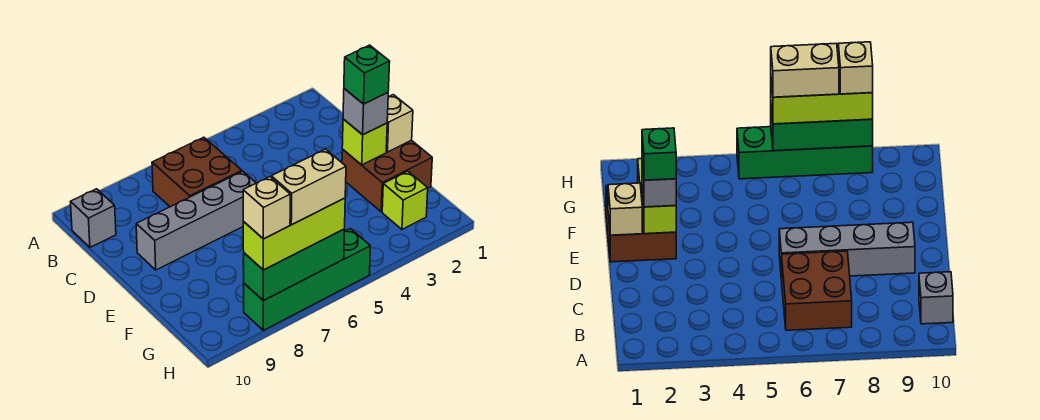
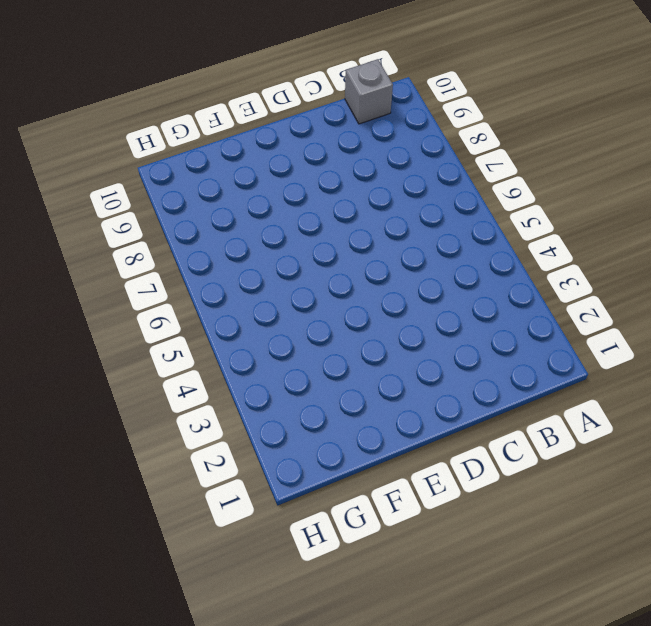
none -> brown 2x2 brick [152,137,242,207]
none -> grey 1x4 brick [136,171,256,270]
none -> brown 2x2 brick [342,140,432,212]

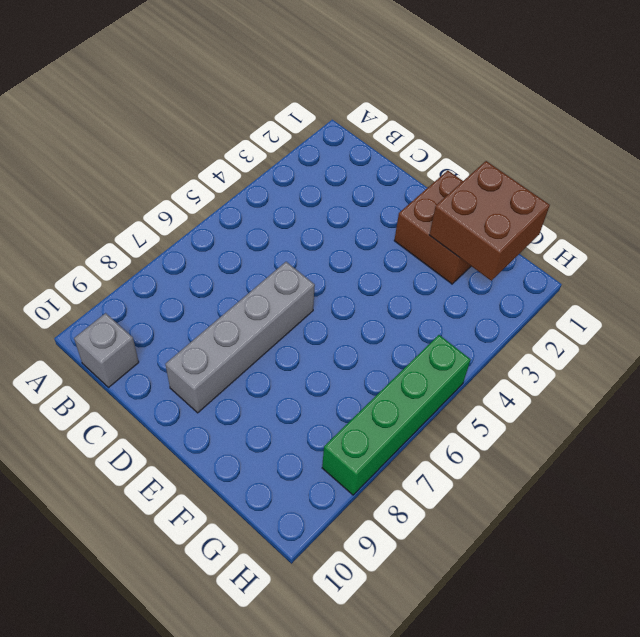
brown 2x2 brick [430,161,550,281] -> brown 2x2 brick moved to [152,137,242,207]
none -> lime 1x1 brick [382,171,428,229]
none -> tan 1x1 brick [386,95,413,152]
none -> lime 1x1 brick [342,119,387,165]

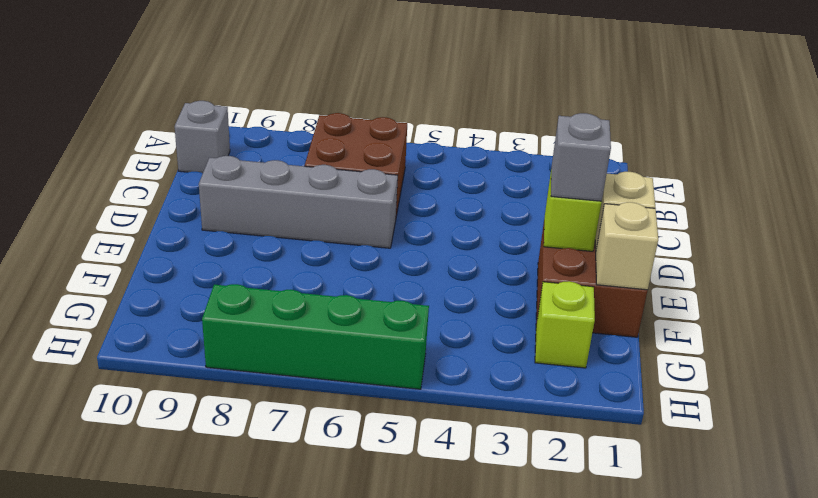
tan 1x1 brick [596,202,658,290] -> tan 1x1 brick moved to [243,177,290,239]
none -> green 1x3 brick [244,229,345,301]
none -> lime 1x3 brick [243,198,345,270]
none -> green 1x1 brick [344,45,390,104]

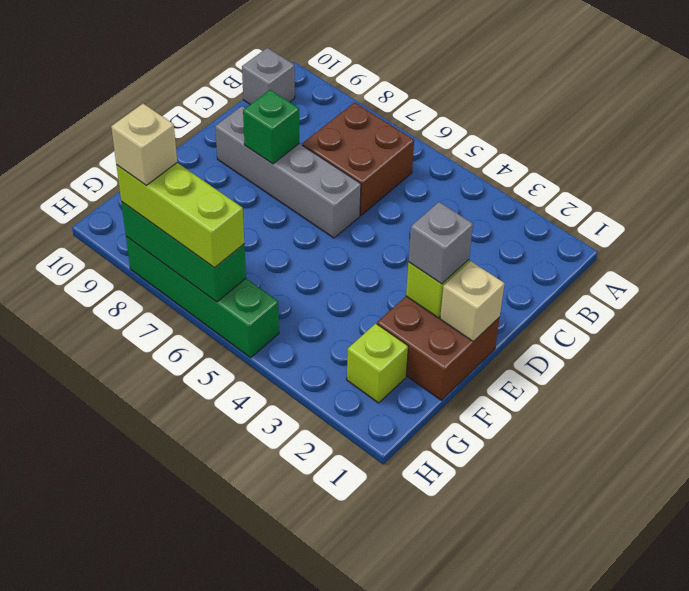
green 1x1 brick [243,90,299,164] -> green 1x1 brick moved to [344,45,390,104]
none -> tan 1x2 brick [271,149,346,225]

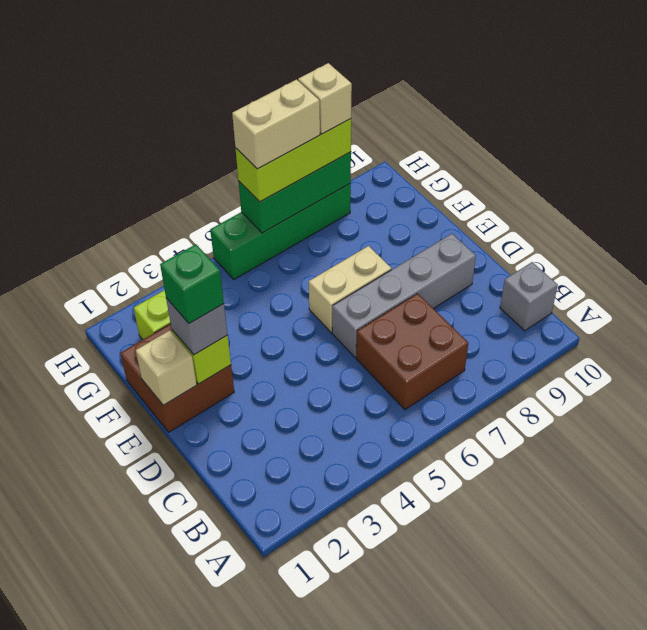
tan 1x2 brick [309,246,391,333] -> none

